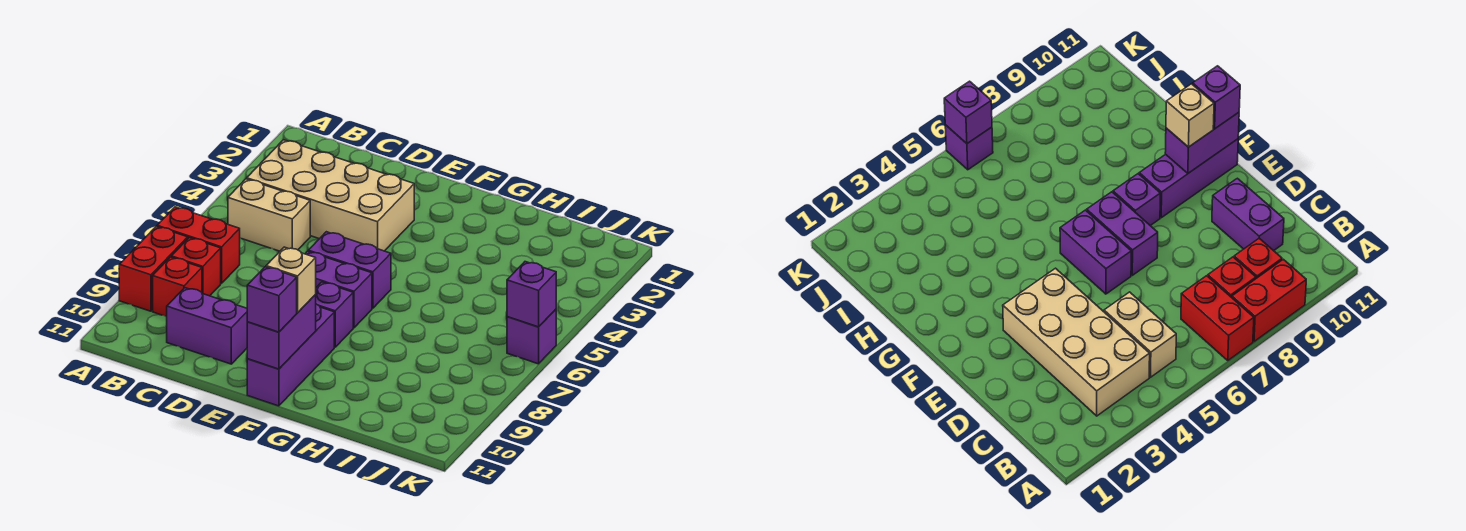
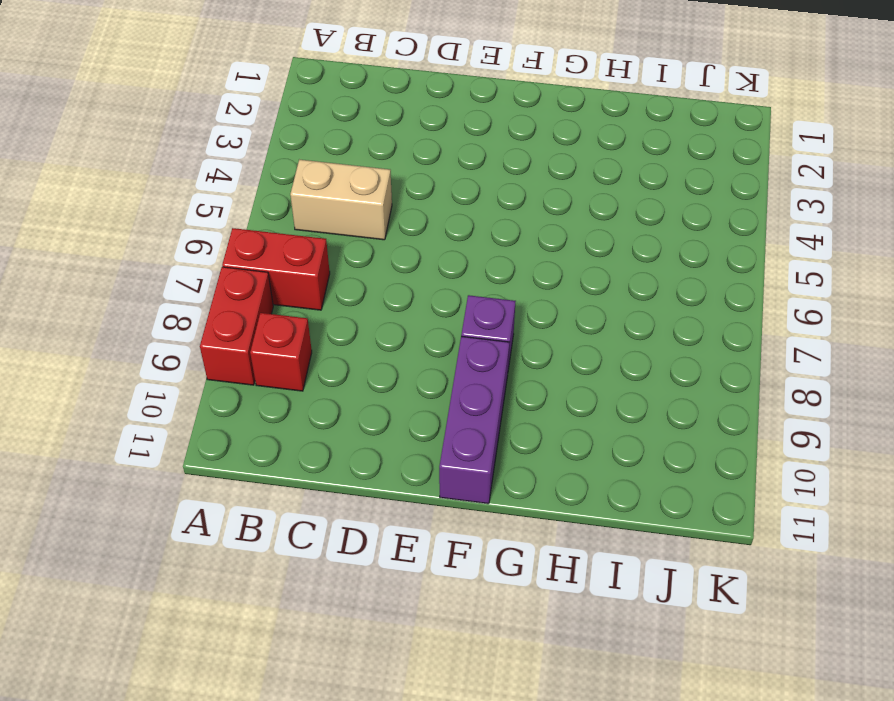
none -> tan 2x4 brick [247,140,414,251]
none -> red 1x1 brick [171,238,221,296]
none -> purple 1x2 brick [167,288,247,364]

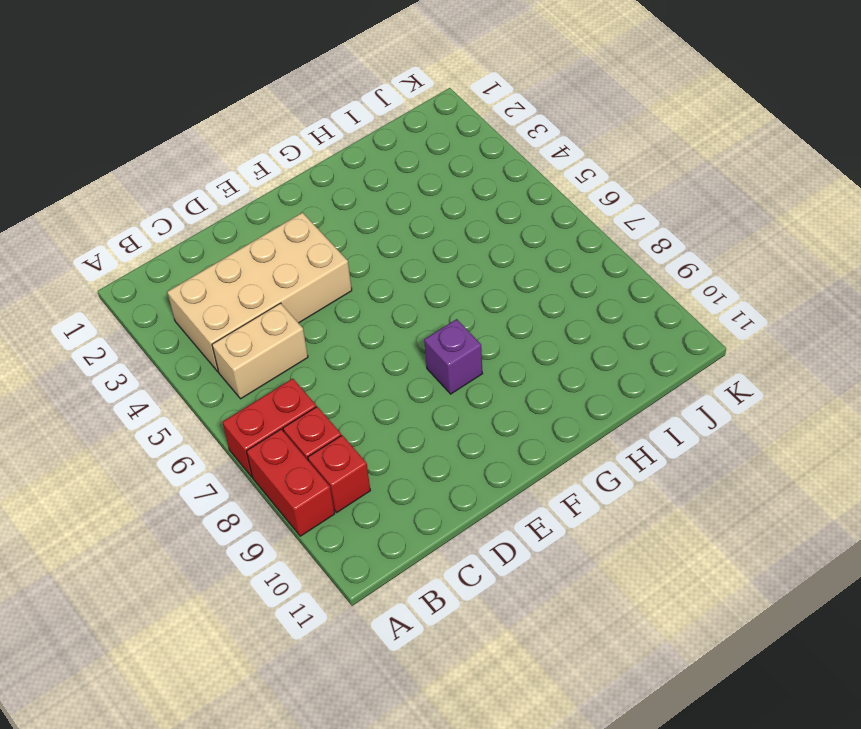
none -> purple 1x2 brick [167,288,247,364]
none -> purple 1x2 brick [308,232,391,308]
none -> purple 1x2 brick [305,251,372,328]

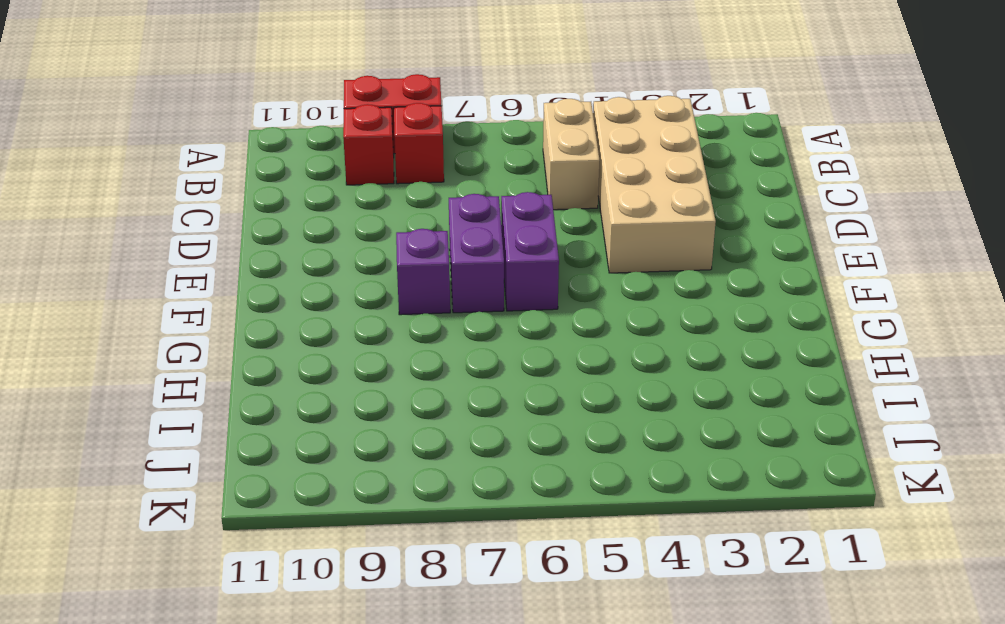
none -> red 1x2 brick [157,207,240,283]
none -> purple 1x2 brick [167,288,247,364]
none -> purple 1x3 brick [247,304,334,406]

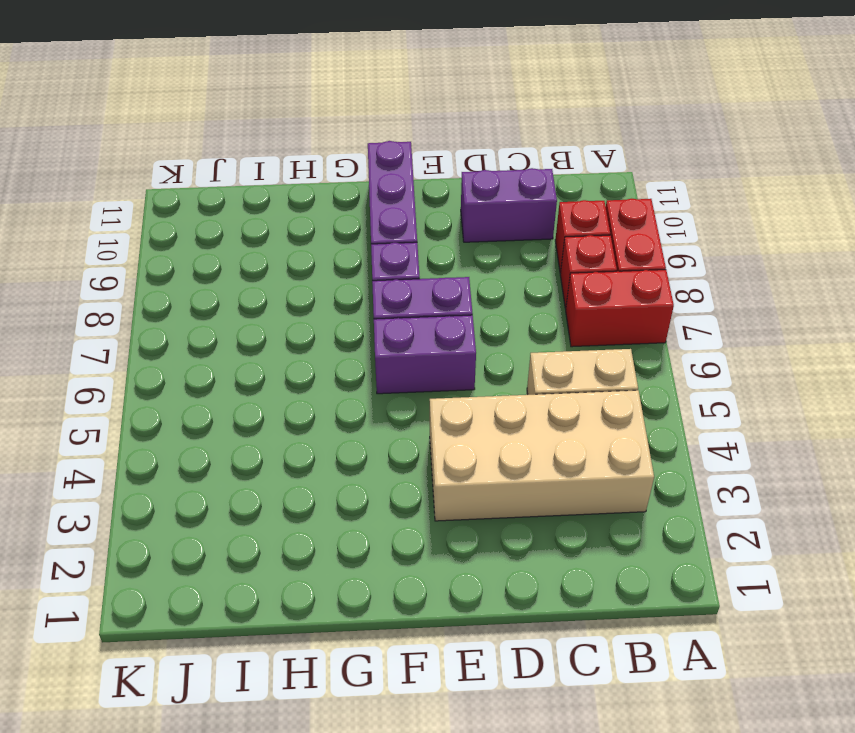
none -> purple 1x1 brick [507,309,556,364]
none -> purple 1x2 brick [247,295,316,369]
none -> purple 1x1 brick [507,262,556,327]

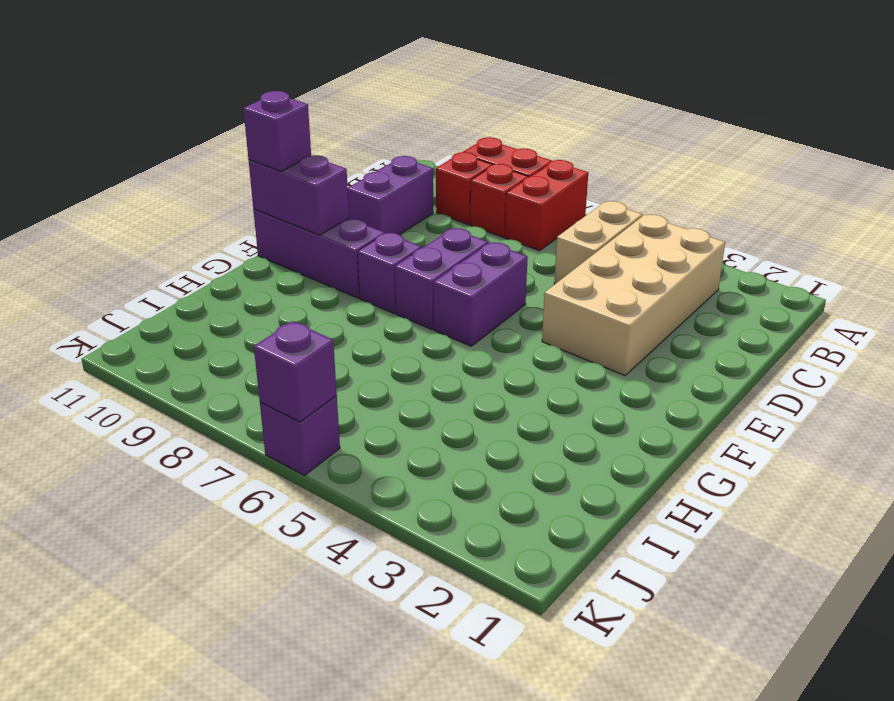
none -> tan 1x1 brick [266,247,316,313]

